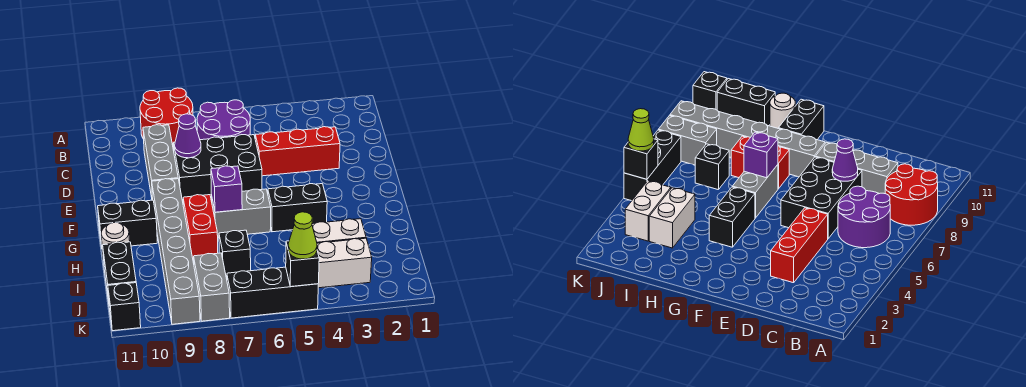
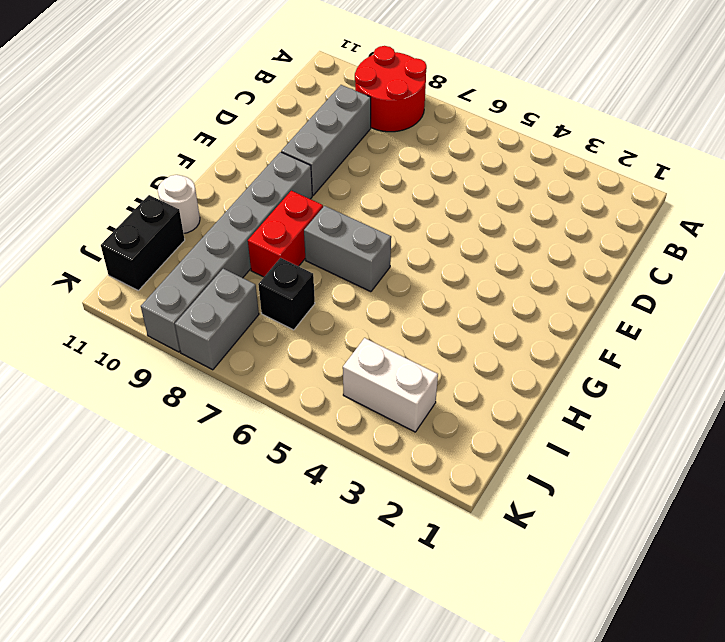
none -> purple 2x2 round brick [197,100,250,140]
none -> red 1x3 brick [255,127,340,176]
none -> black 2x3 brick [173,135,262,201]

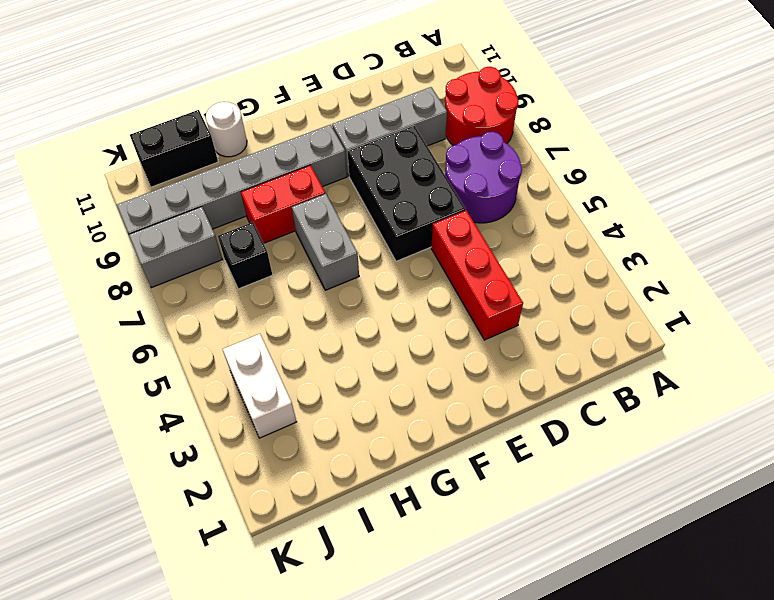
none -> black 1x2 brick [268,184,327,232]
none -> black 1x2 brick [98,200,157,246]
none -> white 1x2 brick [312,219,366,243]

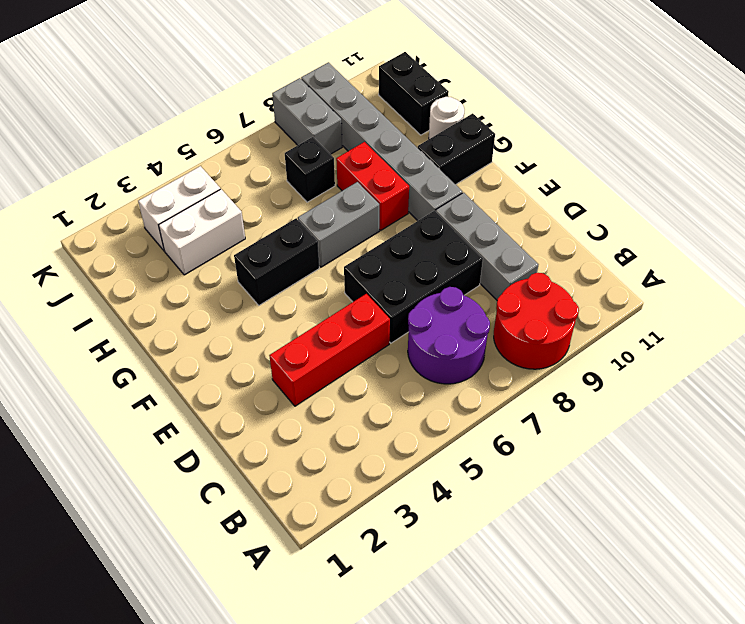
none -> black 1x3 brick [227,267,318,318]
none -> black 1x1 brick [108,283,141,331]
none -> purple 1x1 cone [175,114,201,158]

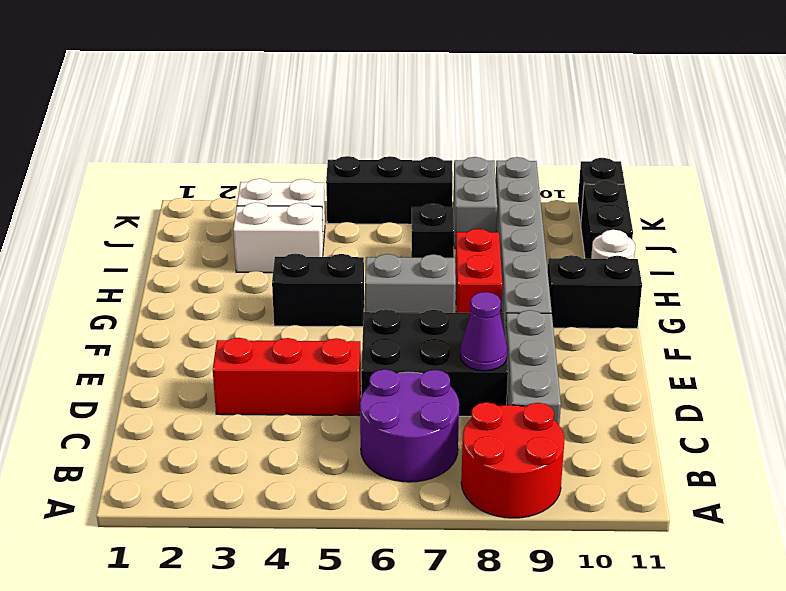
none -> purple 1x1 brick [211,166,242,212]
none -> black 1x1 brick [286,241,319,287]
none -> lime 1x1 cone [288,212,317,259]

